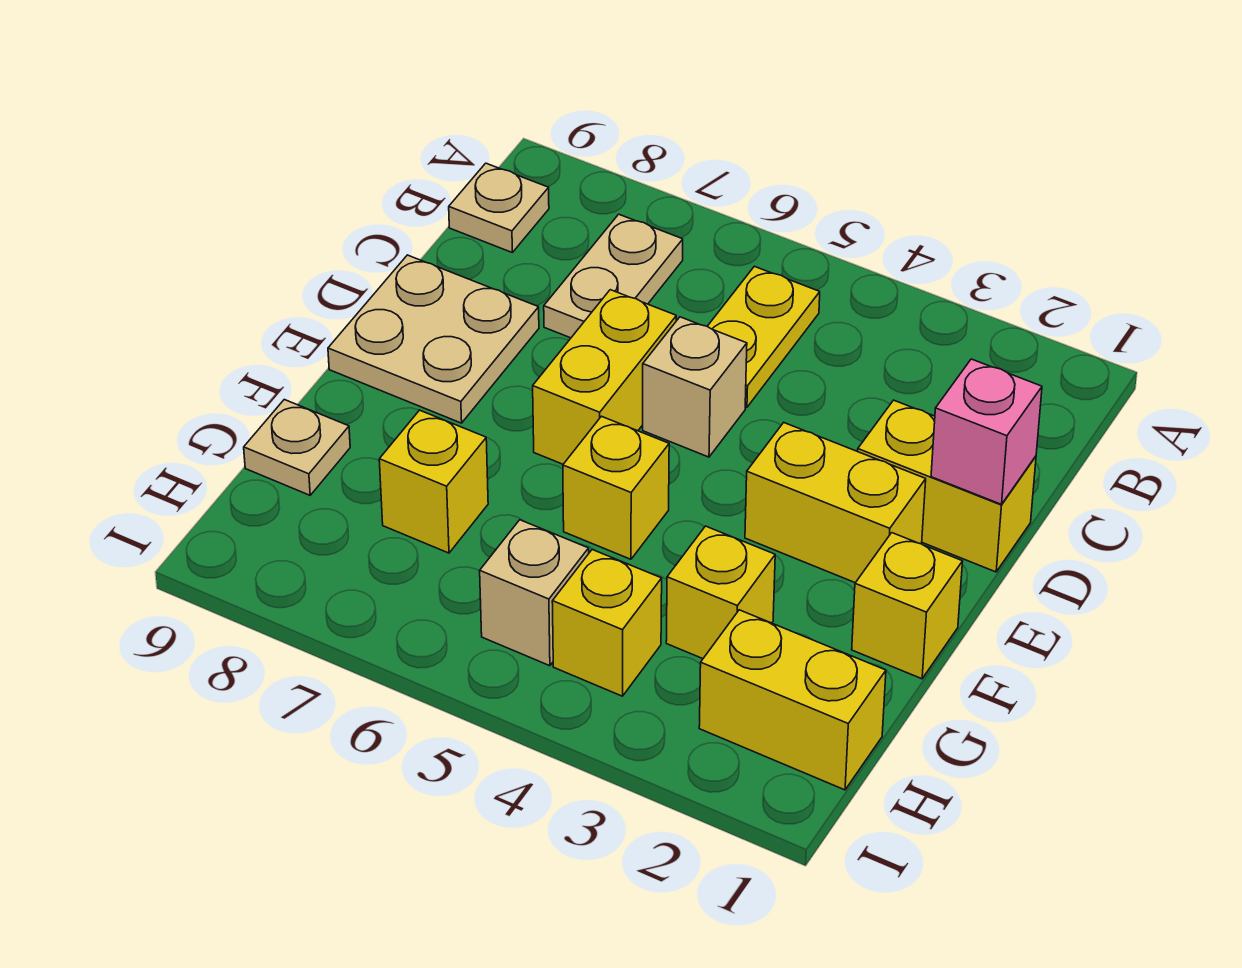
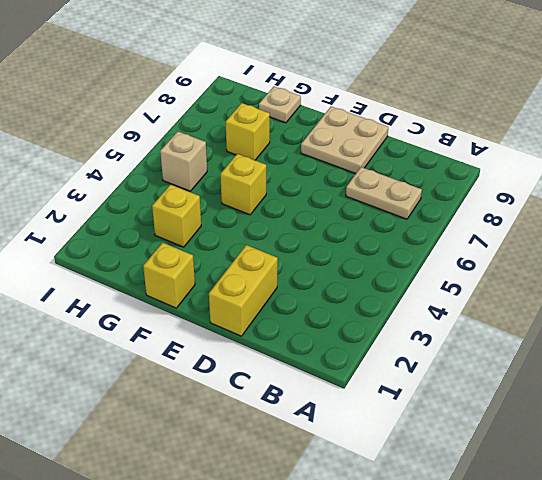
none -> yellow 1x2 plate [707,266,820,407]
none -> tan 1x1 plate [449,163,549,252]
none -> tan 1x1 brick [643,317,747,457]

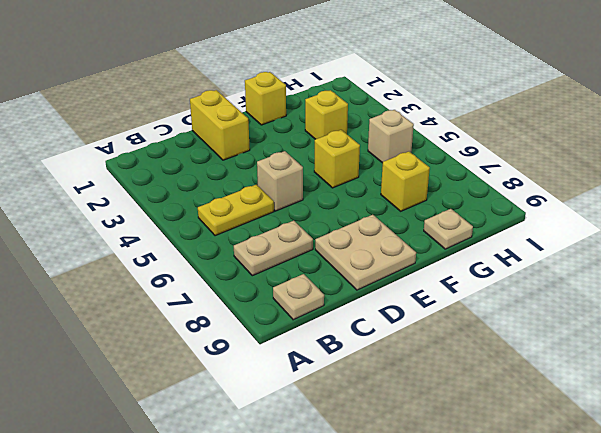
none -> yellow 1x2 brick [533,290,676,464]
none -> yellow 1x2 brick [745,423,926,583]
none -> yellow 1x2 brick [699,610,886,790]

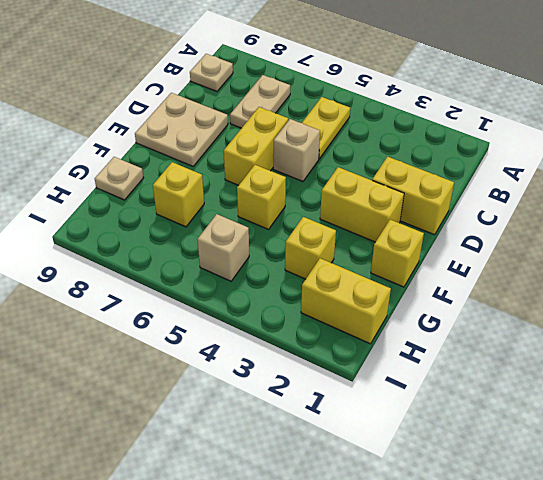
none -> yellow 1x1 brick [552,550,662,696]
none -> pink 1x1 brick [931,359,1042,504]

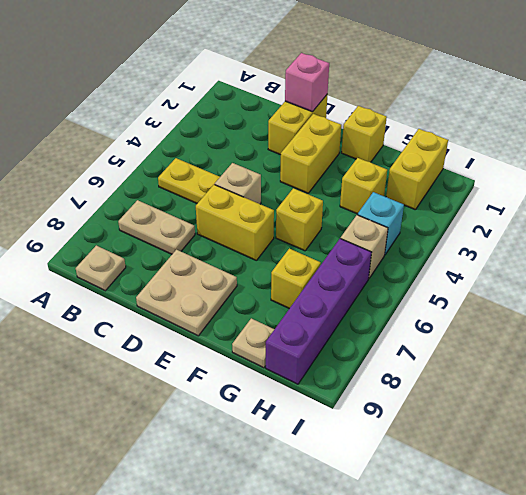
cyan 1x1 brick [358,192,404,254] -> yellow 1x1 brick [552,550,662,696]
purple 1x4 brick [266,239,371,384] -> none

